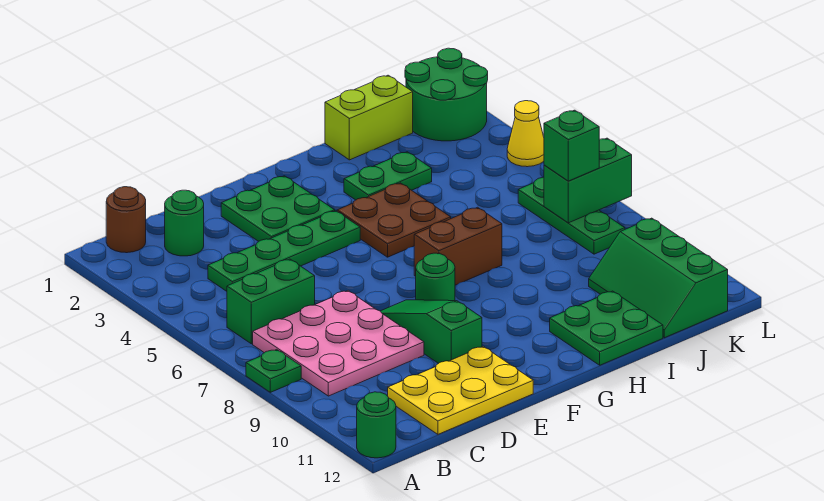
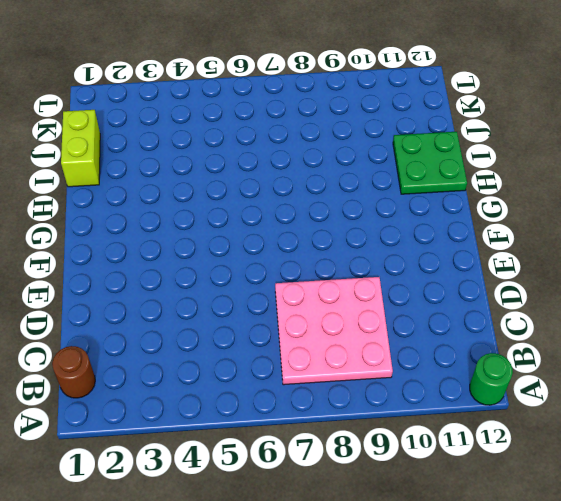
none -> green 1x1 plate [246,349,301,392]
none -> green 1x2 brick [227,259,315,344]
none -> green 1x1 round brick [165,190,204,256]

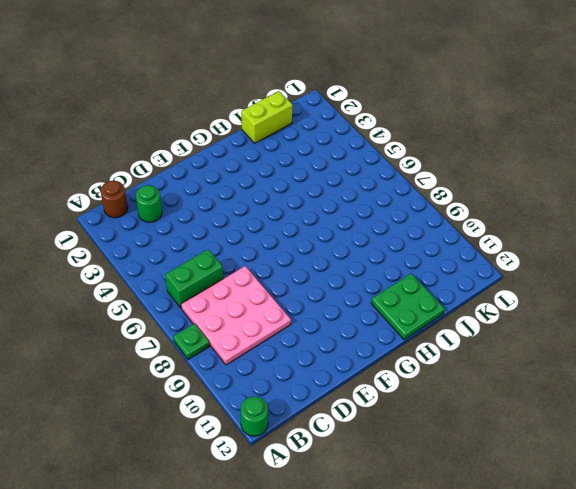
none -> green 1x4 plate [208,211,360,291]
none -> yellow 2x3 plate [388,346,533,434]
none -> green 2x2 plate [221,176,335,241]

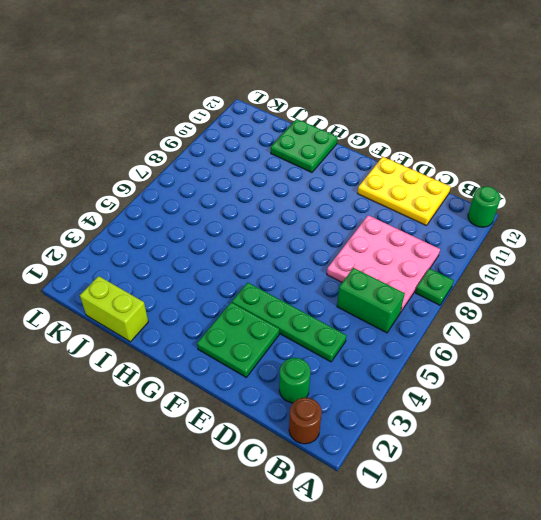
none -> green 1x3 slope [381,300,482,364]
none -> green 1x1 round brick [416,253,455,301]
none -> brown 2x2 plate [337,183,451,257]

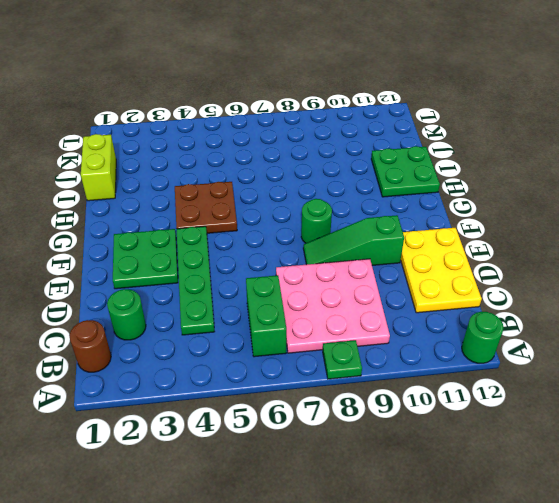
none -> brown 1x2 brick [414,207,502,285]
none -> green 1x2 plate [344,152,432,200]
none -> green 2x3 slope [589,218,728,338]

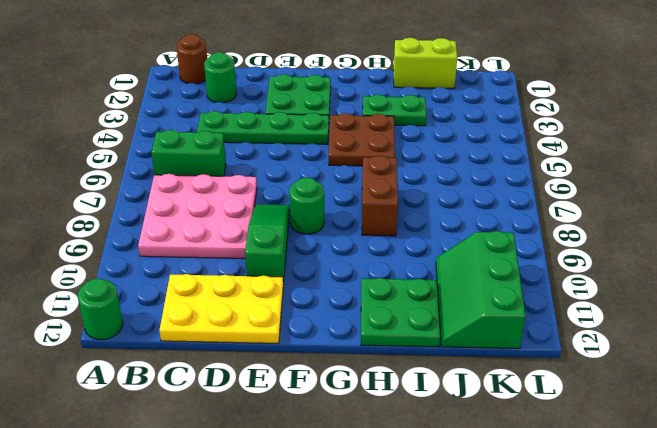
brown 1x2 brick [362,156,398,236] -> brown 1x2 brick turned to [414,207,502,285]
none -> green 1x1 plate [246,349,301,392]
none -> green 2x2 round brick [405,48,488,141]
none -> green 1x3 plate [518,177,625,254]

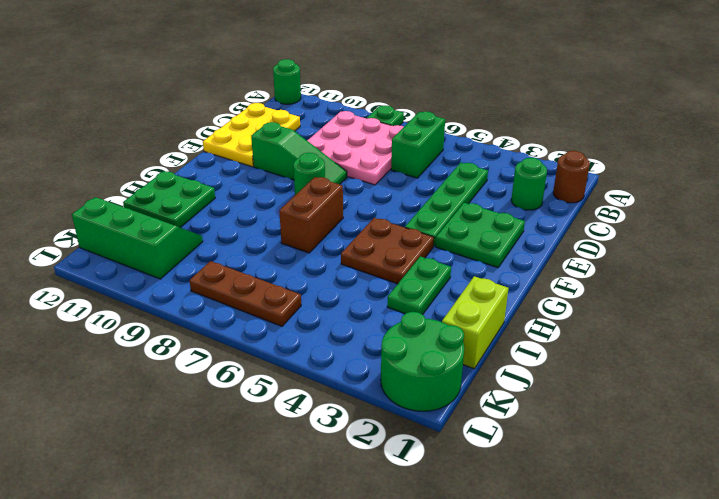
brown 1x3 plate [189,261,301,326] -> green 1x3 plate [518,177,625,254]
none -> yellow 1x1 cone [507,101,544,167]
none -> green 1x2 brick [544,138,632,223]
none -> green 1x1 brick [544,110,599,181]

